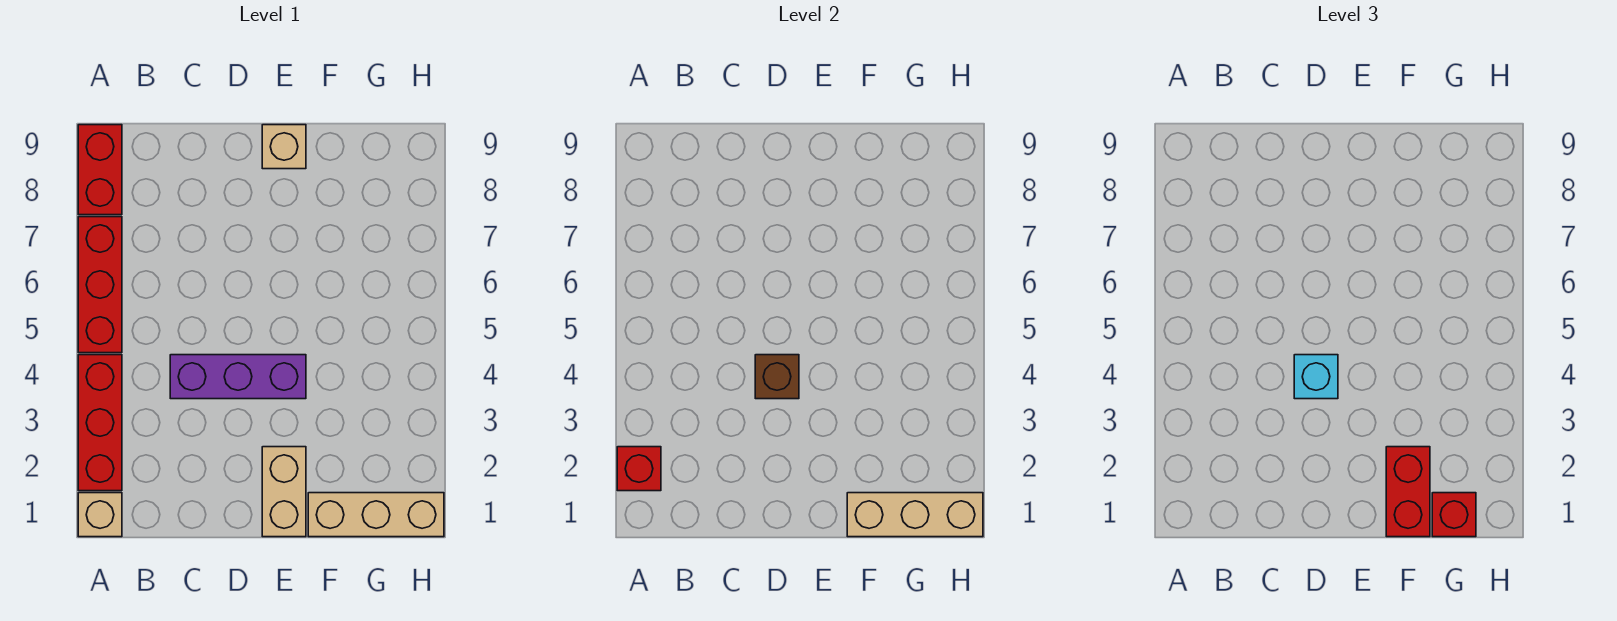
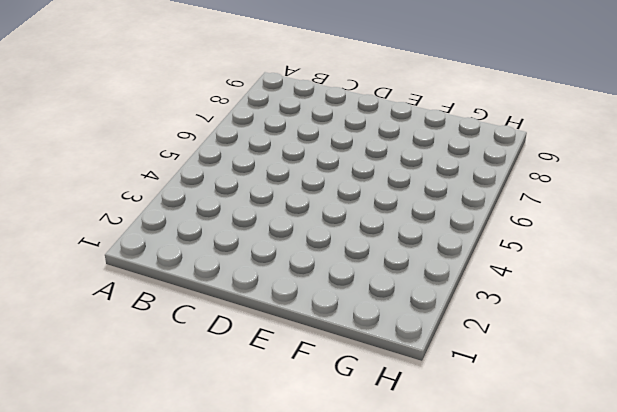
none -> tan 1x1 brick [78,493,122,537]
none -> red 1x3 brick [78,355,122,491]
none -> red 1x3 brick [78,217,122,353]

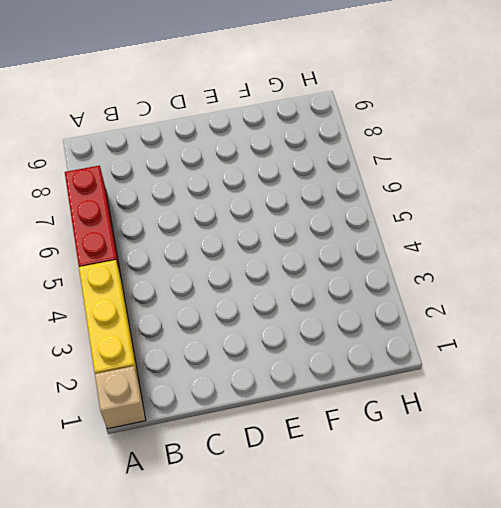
yellow 1x3 brick [79,260,139,381] -> red 1x3 brick [78,355,122,491]
none -> red 1x2 brick [78,125,122,215]
none -> purple 1x3 brick [170,355,306,399]
none -> tan 1x2 brick [262,447,306,537]

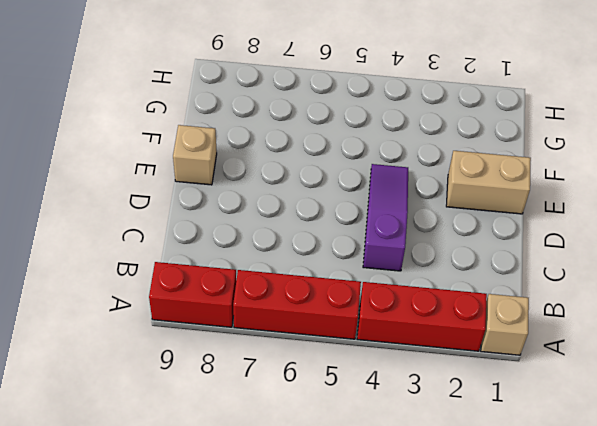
purple 1x3 slope [363,164,408,271] -> purple 1x3 brick [170,355,306,399]
none -> tan 1x3 brick [308,493,444,537]
none -> red 1x1 brick [617,447,661,491]
none -> brown 1x1 brick [755,355,799,399]

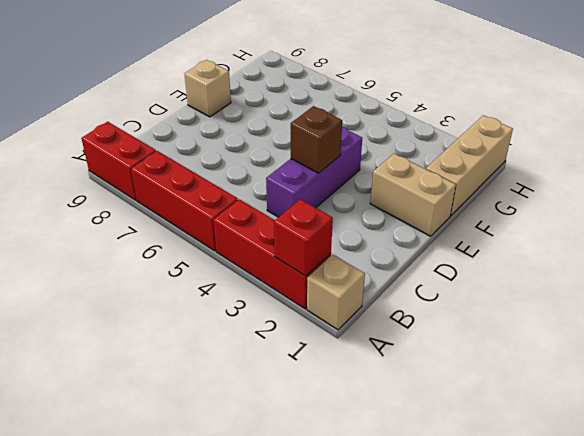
none -> tan 1x3 brick [847,493,983,537]
none -> cyan 1x1 brick [1294,355,1338,399]
none -> red 1x2 brick [1386,447,1430,537]

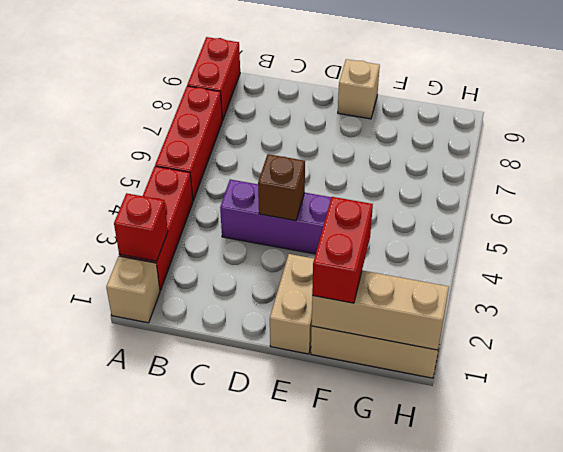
none -> cyan 1x1 brick [1294,355,1338,399]
none -> red 1x1 brick [1432,493,1476,537]

